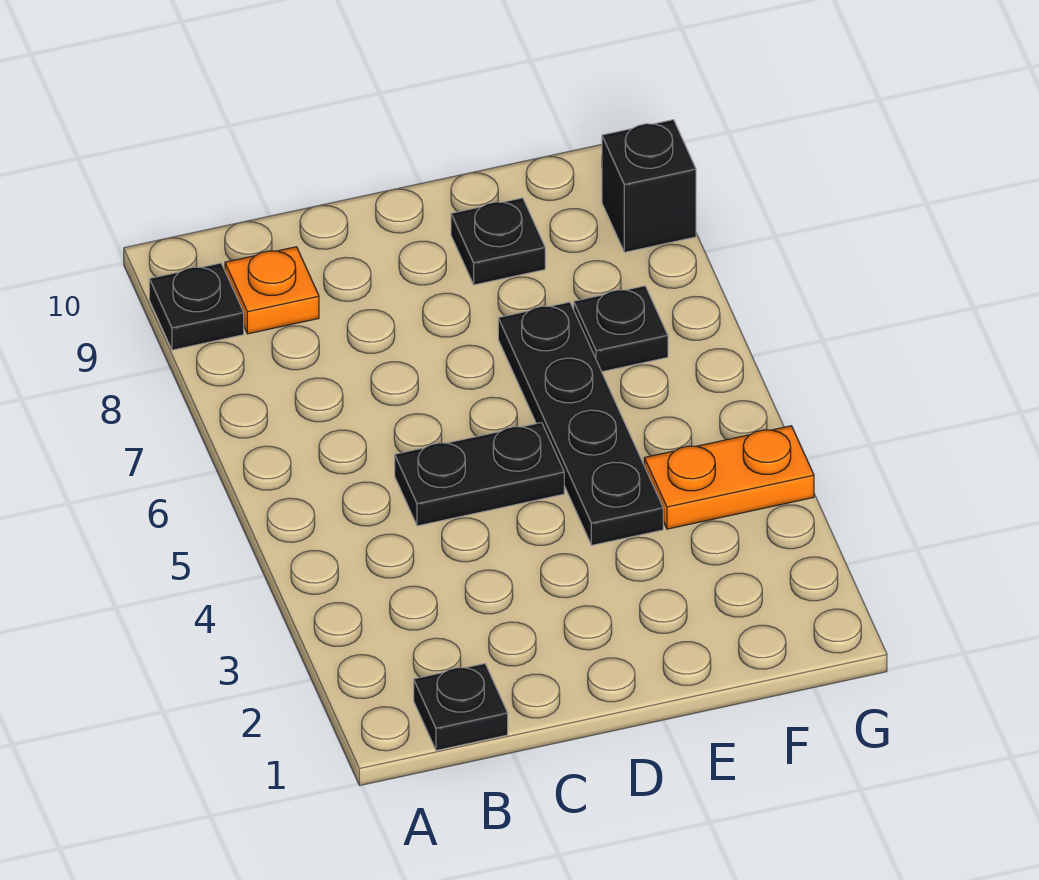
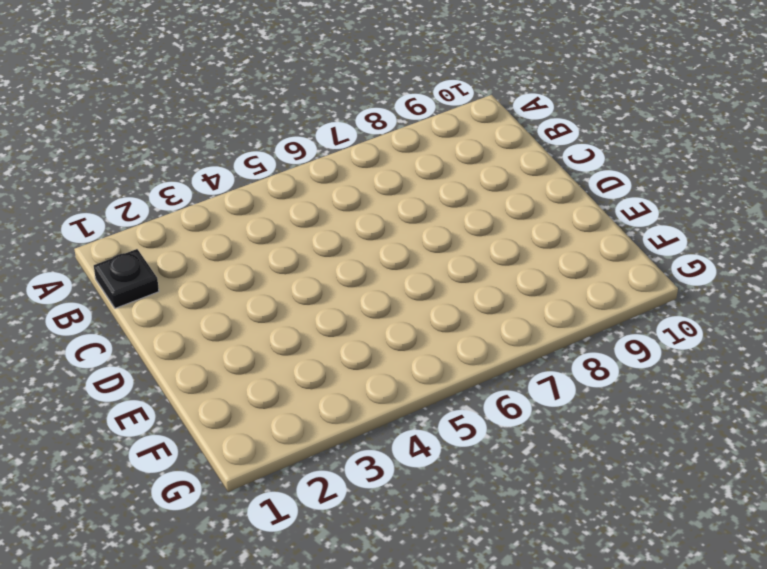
none -> black 1x1 plate [149,263,244,350]
none -> orange 1x1 plate [225,247,319,334]

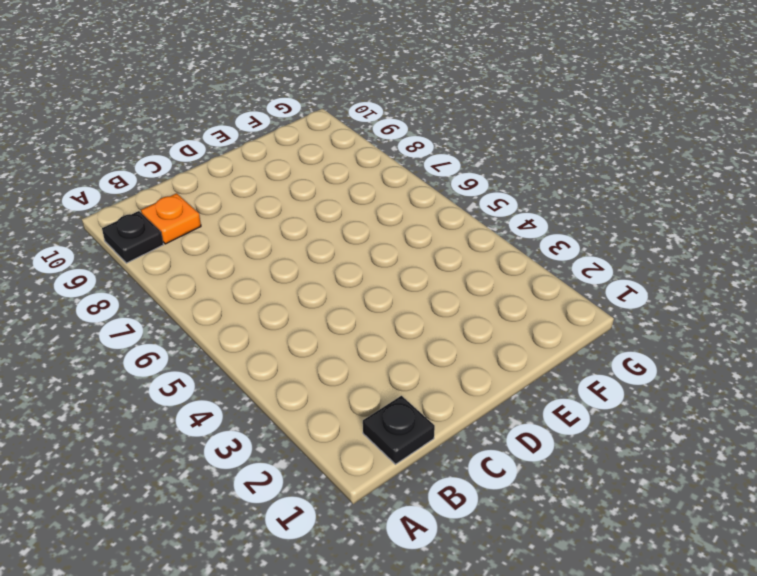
none -> black 1x2 plate [395,423,564,526]
none -> black 1x4 plate [498,302,663,545]

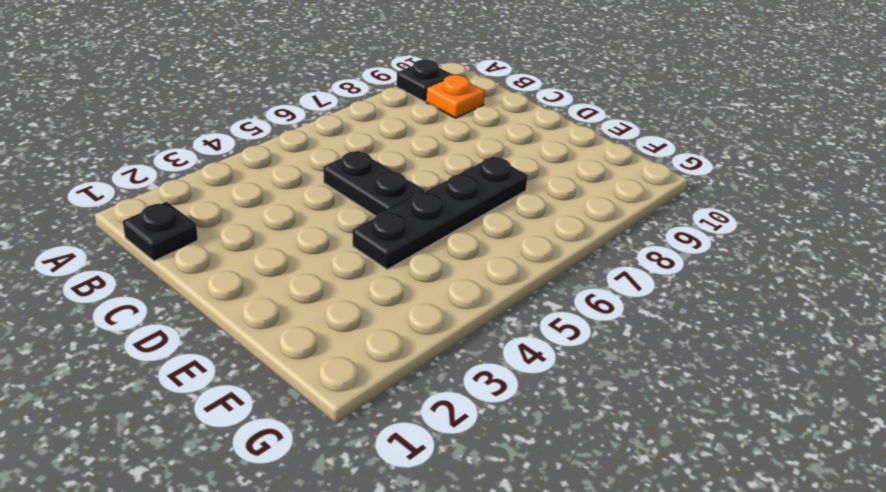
none -> black 1x1 plate [451,198,545,285]
none -> orange 1x2 plate [644,426,814,529]

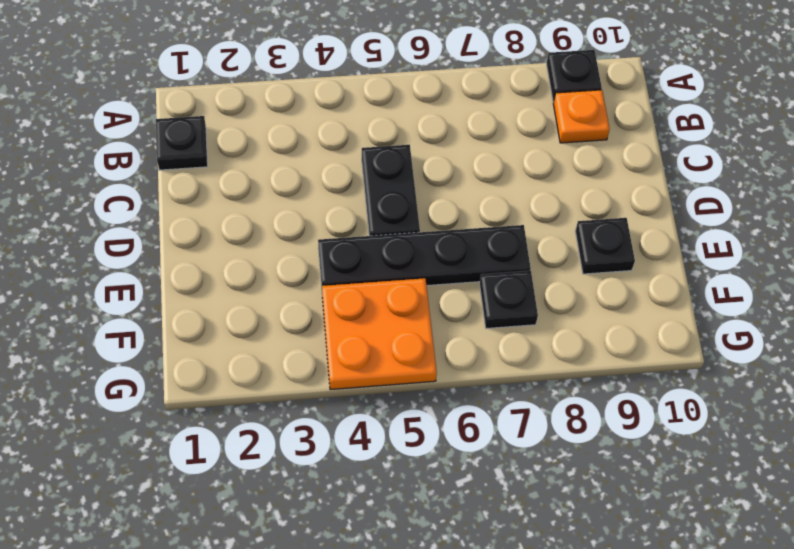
orange 2x2 plate [322,278,437,390] -> orange 1x2 plate [644,426,814,529]
none -> black 1x1 brick [602,120,696,252]

